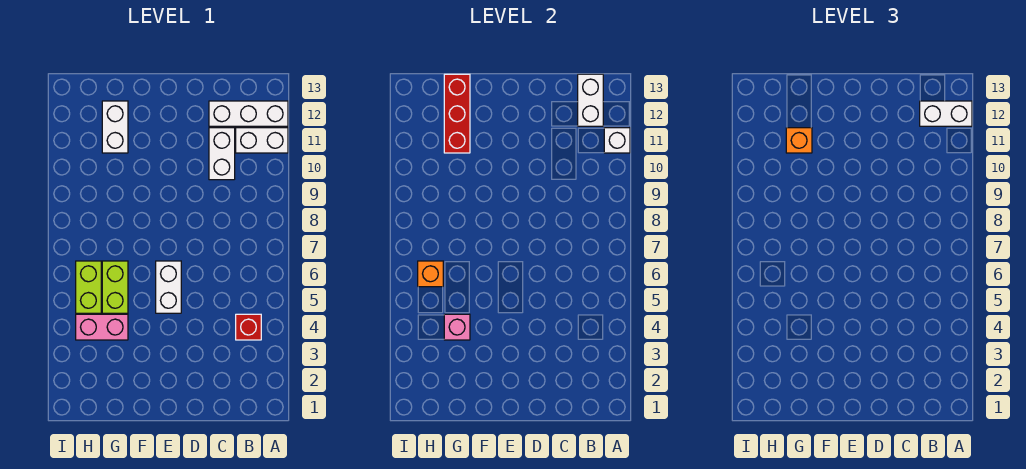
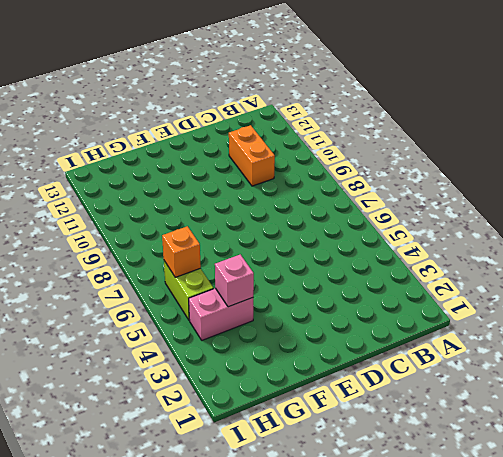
orange 1x2 brick [229,125,275,186] -> white 1x2 brick [209,128,235,180]
none -> white 1x2 brick [236,128,288,153]
none -> white 1x3 brick [209,101,288,126]
none -> red 1x1 brick [236,314,261,340]

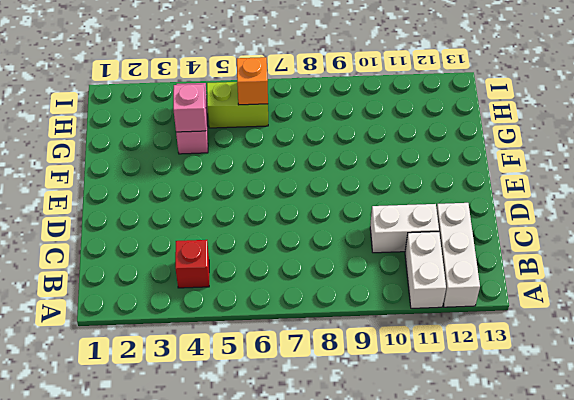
none -> white 1x2 brick [156,261,181,313]
none -> lime 1x2 brick [102,261,128,313]
none -> white 1x2 brick [102,101,128,153]

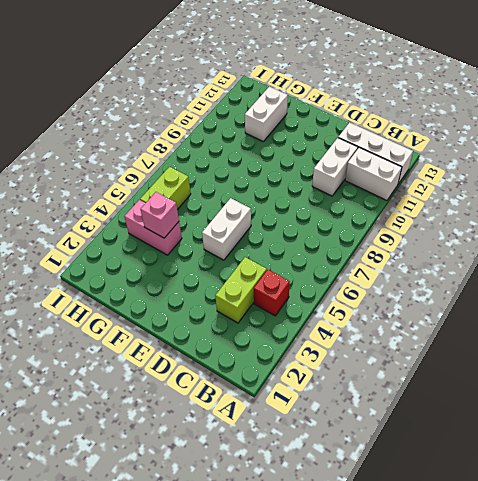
lime 1x2 brick [215,257,267,323] -> lime 1x2 brick moved to [102,261,128,313]
none -> white 1x1 brick [604,128,630,153]
none -> white 1x2 brick [578,74,603,126]
none -> red 1x3 brick [444,74,470,153]

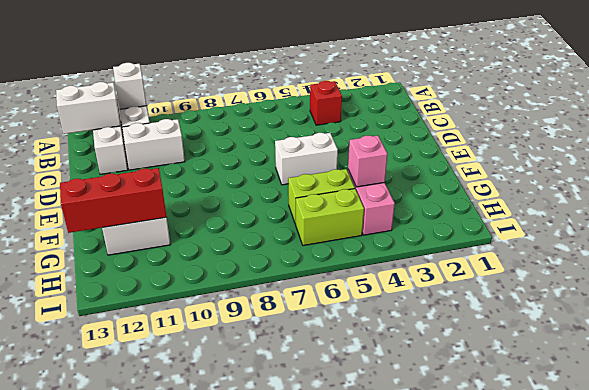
none -> orange 1x1 brick [418,261,443,287]
none -> white 1x2 brick [920,101,972,126]
none -> orange 1x1 brick [786,128,812,153]

